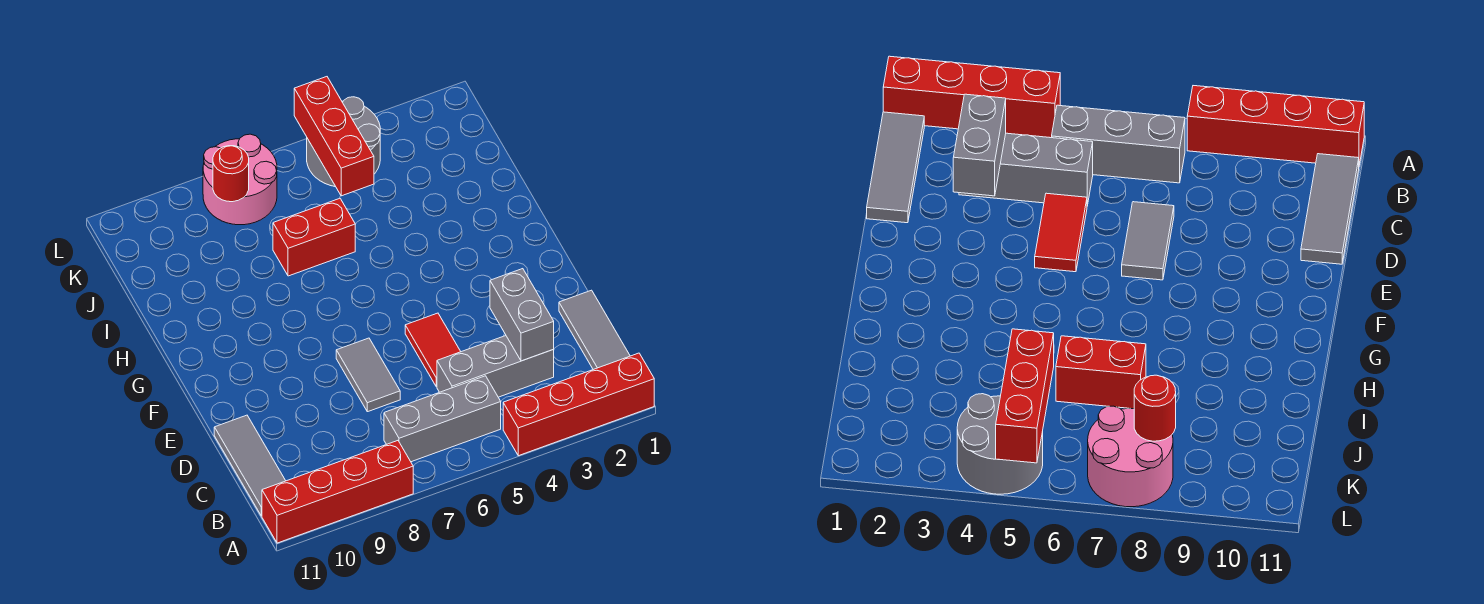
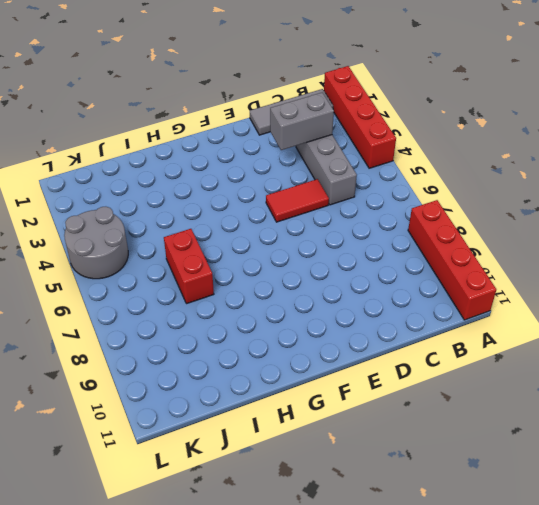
none -> grey 1x3 brick [384,376,501,462]
none -> grey 1x3 tile [214,415,286,516]
none -> grey 1x2 tile [336,338,400,412]

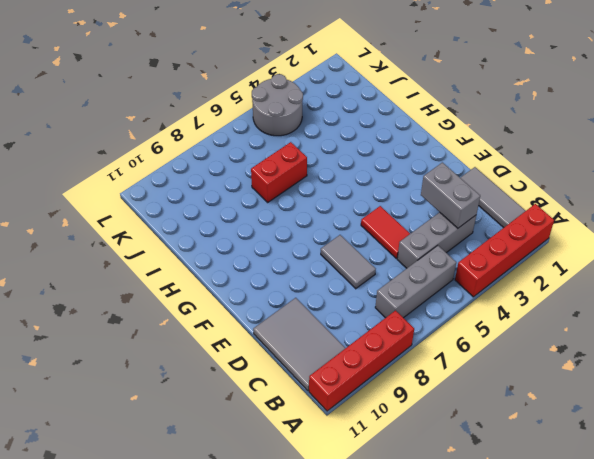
grey 2x3 tile [253,298,345,391] -> grey 1x3 tile [214,415,286,516]
none -> pink 2x2 round brick [203,134,277,225]
none -> red 1x3 brick [294,77,374,196]
none -> red 1x1 round brick [213,146,249,202]

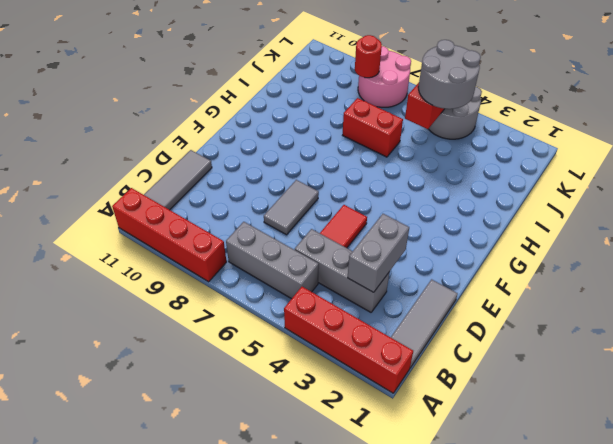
grey 2x2 round brick [418,40,481,109] -> none

